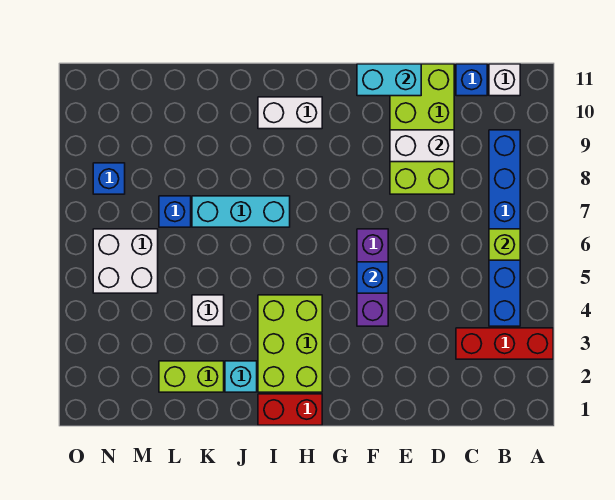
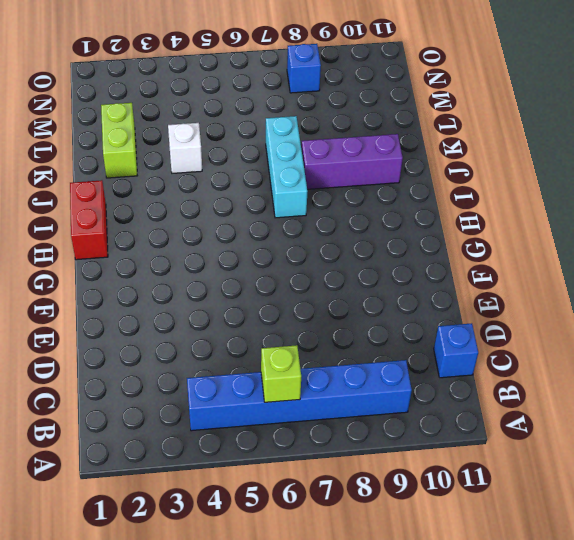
purple 1x3 brick [301,134,403,189] -> purple 1x3 brick moved to [357,229,388,326]
none -> red 1x3 brick [456,328,553,359]
none -> white 1x1 brick [489,64,520,96]
none -> lime 2x4 brick [390,64,454,194]

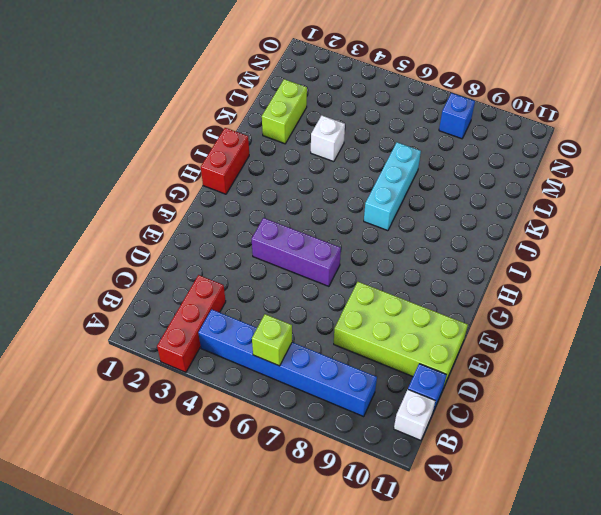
none -> lime 2x3 brick [258,295,322,392]
none -> white 1x2 brick [258,97,322,129]
none -> cyan 1x1 brick [225,361,257,392]

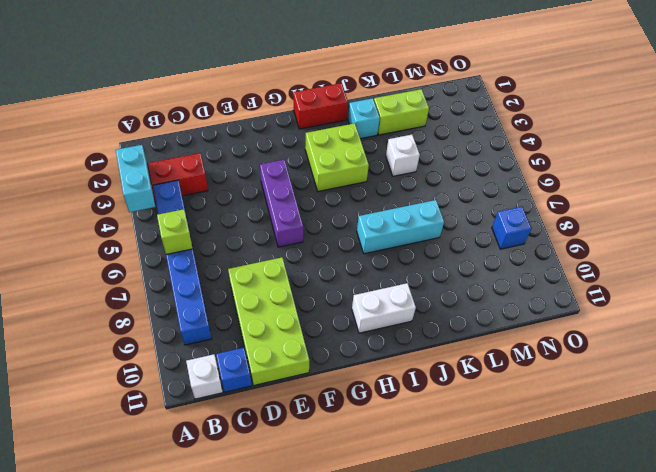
cyan 1x2 brick [116,145,155,212] -> cyan 1x2 brick turned to [357,64,421,96]
lime 2x2 brick [305,123,369,191] -> lime 2x3 brick [258,295,322,392]
none -> blue 1x1 brick [159,196,191,227]
none -> white 2x2 brick [93,229,158,293]
none -> white 1x2 brick [390,130,454,162]

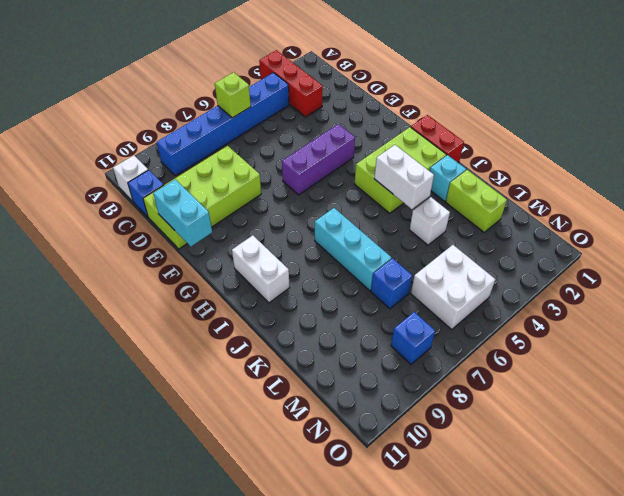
white 1x2 brick [374,145,434,209] -> white 1x2 brick moved to [390,130,454,162]
none -> blue 1x1 brick [357,262,388,293]

